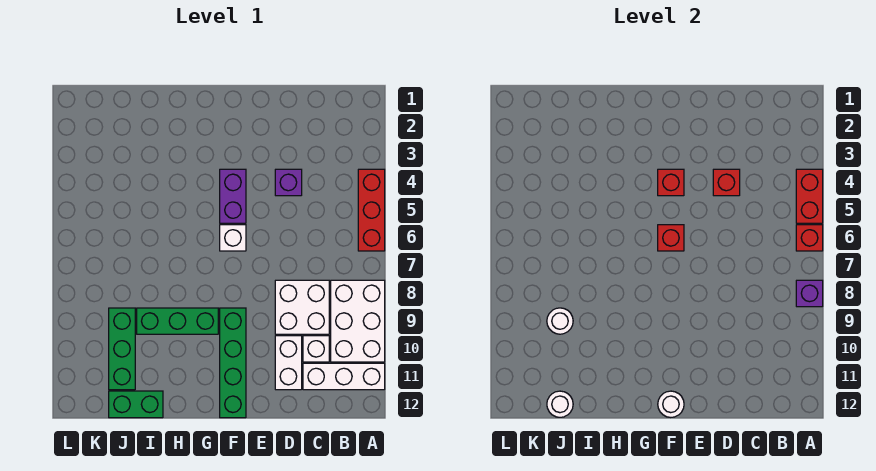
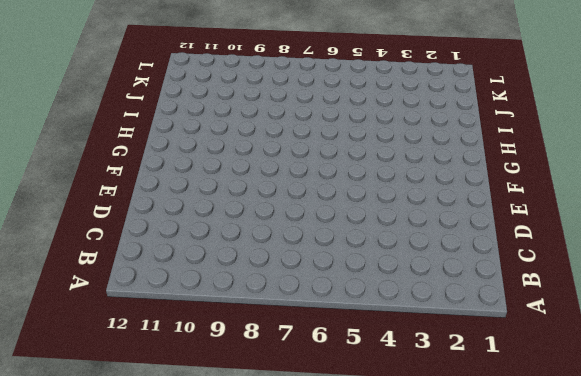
none -> red 1x3 brick [358,169,385,251]
none -> white 2x3 brick [331,280,385,362]
none -> white 1x3 brick [303,363,385,390]

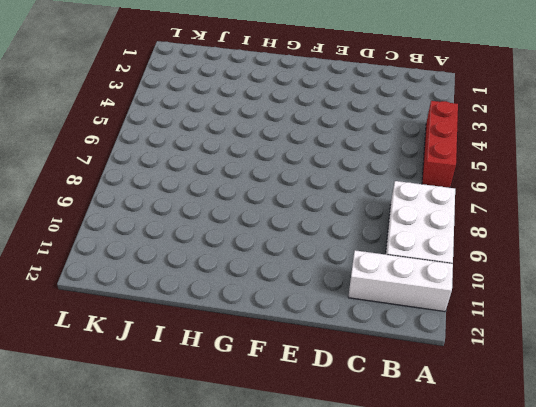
none -> white 2x2 brick [275,280,329,334]
none -> white 1x1 brick [303,336,329,362]
none -> purple 1x1 brick [275,169,302,196]

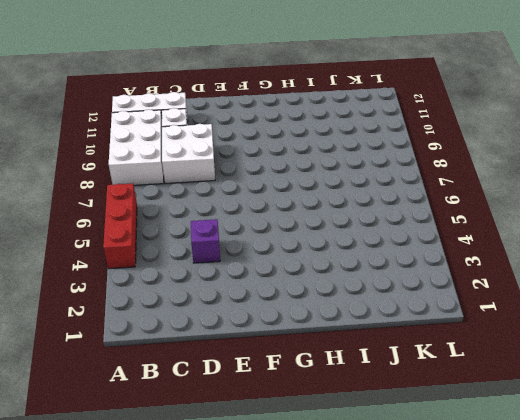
none -> white 1x2 brick [275,336,302,390]
none -> purple 1x2 brick [220,169,246,223]
none -> white 1x1 brick [220,225,246,251]

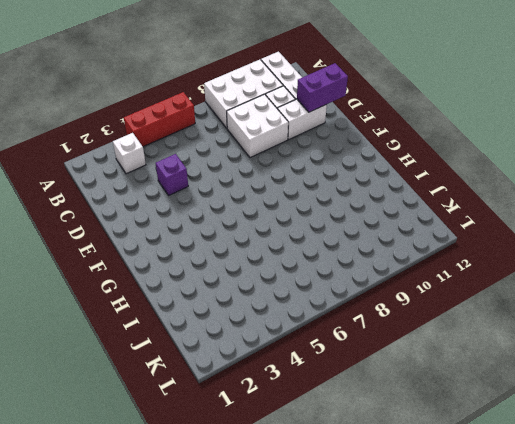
white 1x1 brick [113,133,146,174] -> white 1x1 brick moved to [220,225,246,251]
purple 1x2 brick [297,63,348,112] -> purple 1x2 brick moved to [220,169,246,223]
none -> green 1x4 brick [220,308,246,418]
none -> green 1x3 brick [137,308,218,334]
none -> green 1x2 brick [109,391,163,418]

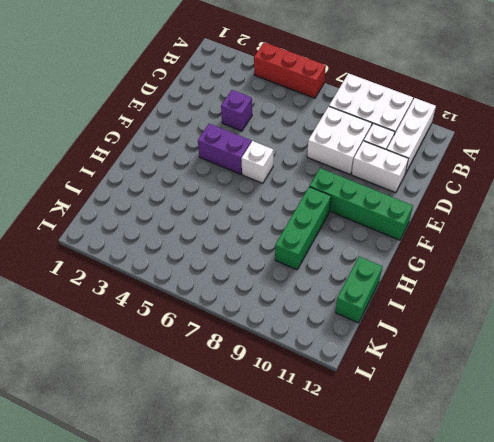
none -> green 1x3 brick [109,308,135,390]
none -> red 1x2 brick [796,169,823,223]
none -> red 1x1 brick [796,225,823,251]

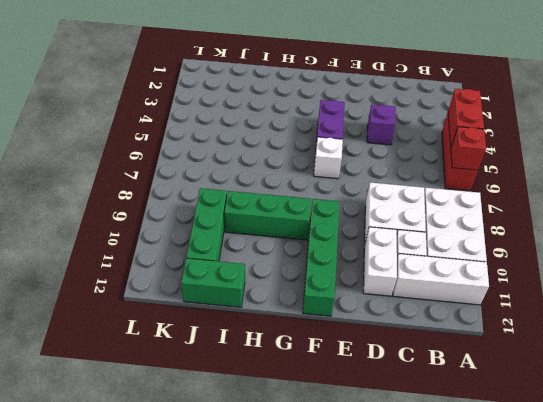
none -> purple 1x1 brick [796,280,823,307]
none -> red 1x1 brick [713,169,740,196]
none -> red 1x1 brick [658,169,684,196]

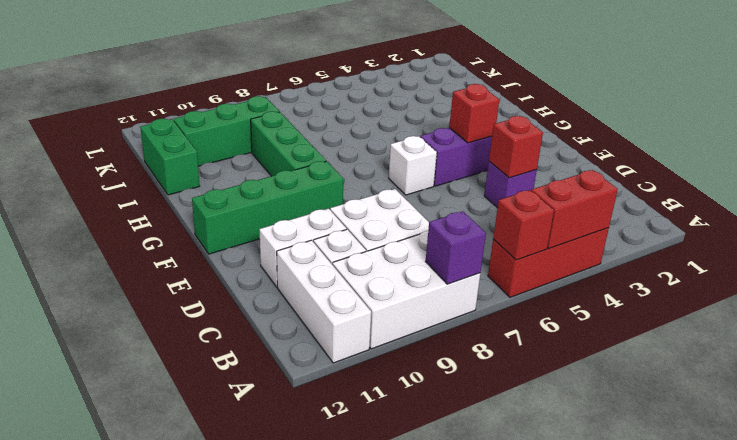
none -> red 1x1 brick [658,225,684,251]
none -> white 1x1 round brick [658,391,684,417]
none -> white 1x1 round brick [547,308,573,334]

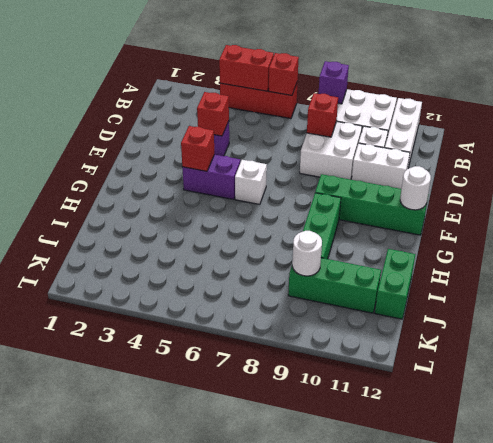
red 1x1 brick [307,93,338,137] -> red 1x1 brick moved to [658,225,684,251]
none -> white 1x1 round brick [547,391,573,417]

